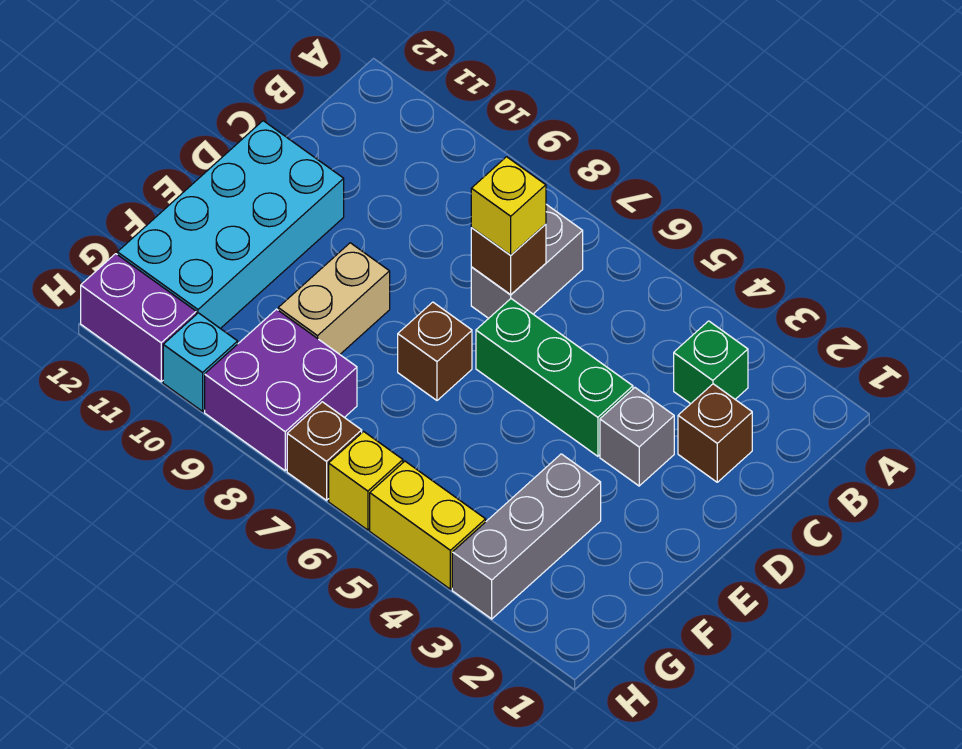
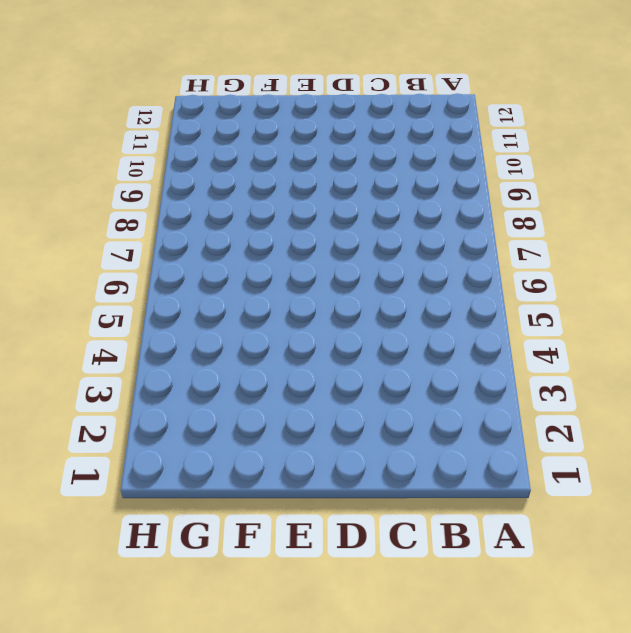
none -> green 1x1 brick [674,321,748,404]
none -> grey 1x2 brick [471,204,583,318]
none -> brown 1x1 brick [678,384,752,482]

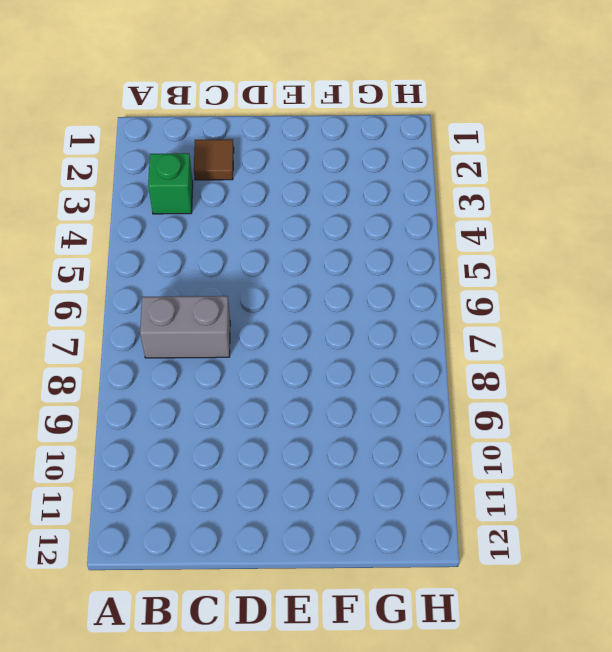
brown 1x1 tile [194,139,234,180] -> brown 1x1 brick [678,384,752,482]
none -> grey 1x1 brick [600,388,674,486]
none -> green 1x3 brick [476,299,633,456]
none -> cyan 2x4 brick [117,121,344,329]

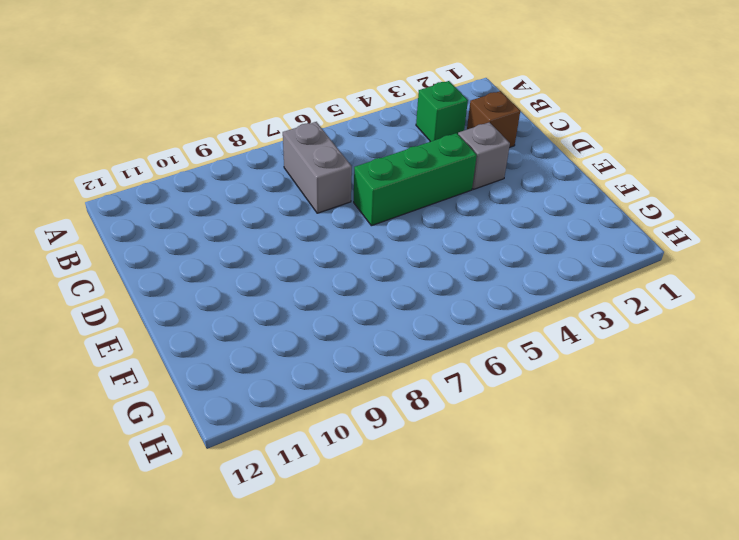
none -> cyan 2x4 brick [117,121,344,329]
none -> brown 1x1 brick [398,302,472,400]
none -> tan 1x2 brick [278,243,390,354]

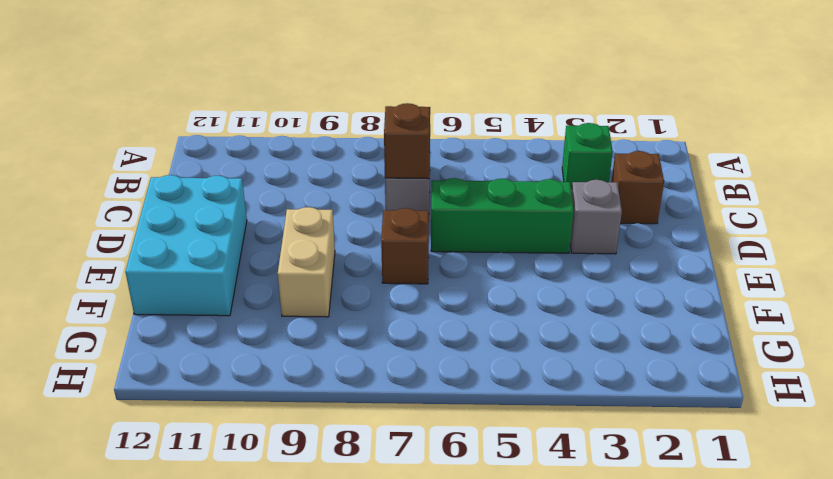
cyan 2x3 brick [125,175,247,316] -> cyan 2x4 brick [117,121,344,329]
none -> grey 1x3 brick [452,454,601,619]
none -> purple 2x2 brick [205,309,357,471]
none -> yellow 1x2 brick [370,461,486,589]

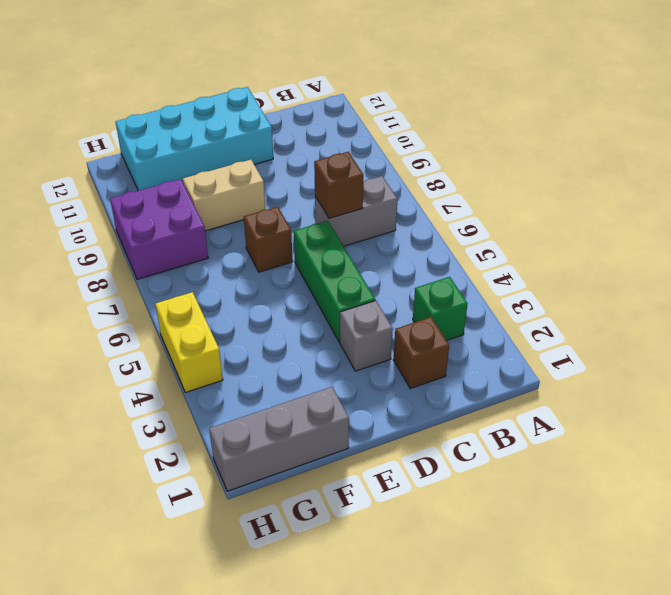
grey 1x3 brick [209,387,349,491] -> grey 1x3 brick moved to [452,454,601,619]
none -> yellow 1x1 brick [329,432,403,530]
none -> brown 1x1 brick [287,402,362,500]
none -> cyan 1x1 brick [163,313,238,411]

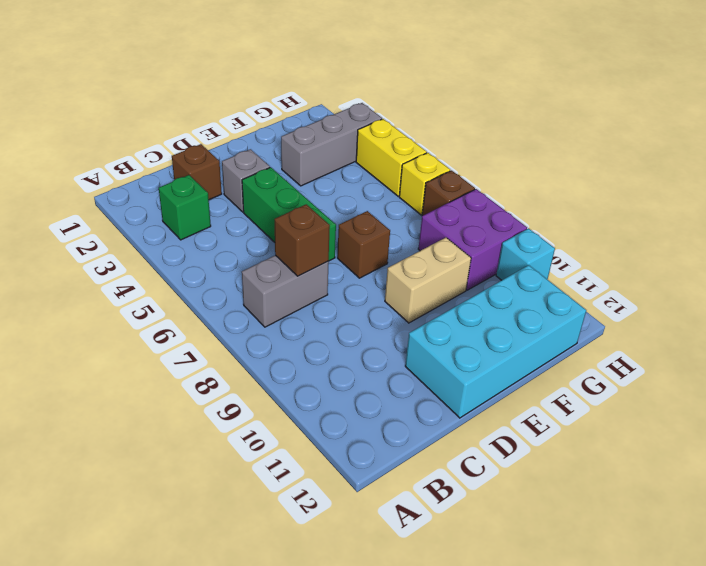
none -> purple 1x2 brick [81,254,196,382]
none -> yellow 1x1 brick [471,157,546,255]

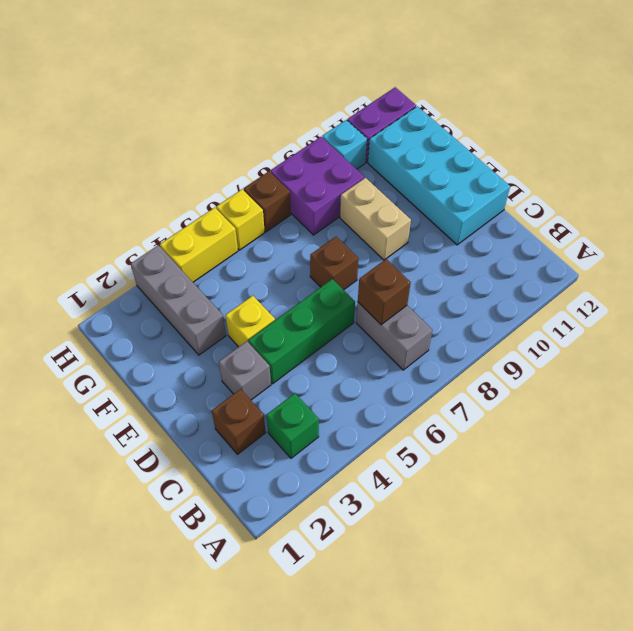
yellow 1x1 brick [225,296,275,347] -> yellow 1x1 brick moved to [471,157,546,255]

